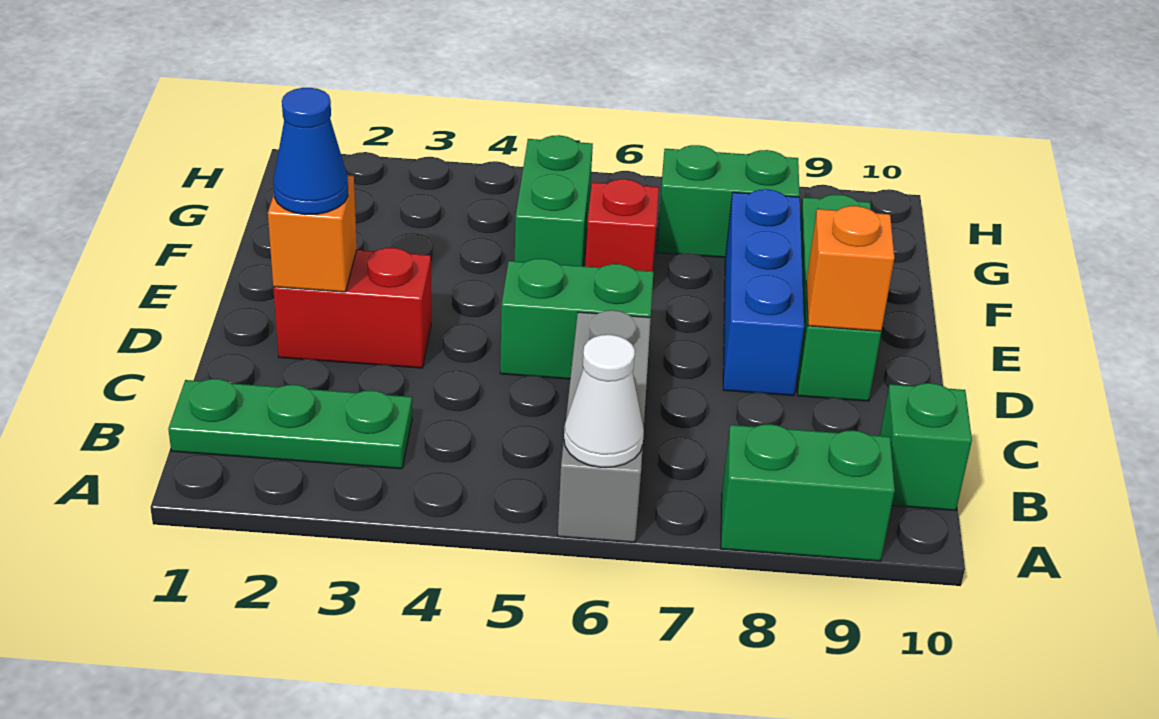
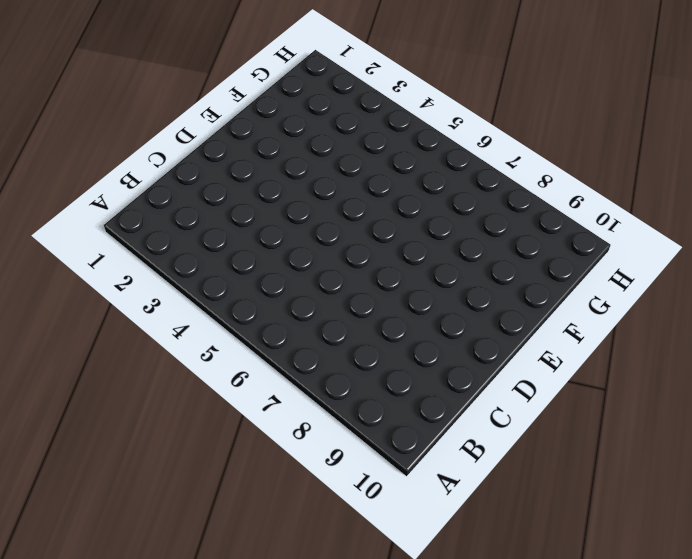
none -> grey 1x3 brick [558,310,651,542]
none -> green 1x2 brick [721,424,895,561]
none -> green 1x3 plate [168,379,412,469]

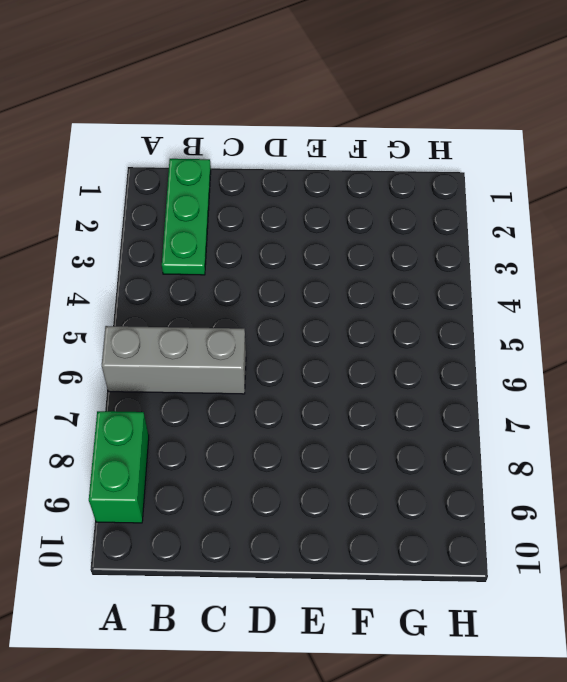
none -> green 1x1 brick [880,383,972,511]
none -> red 1x2 brick [273,248,431,368]
none -> green 1x2 brick [500,259,653,379]

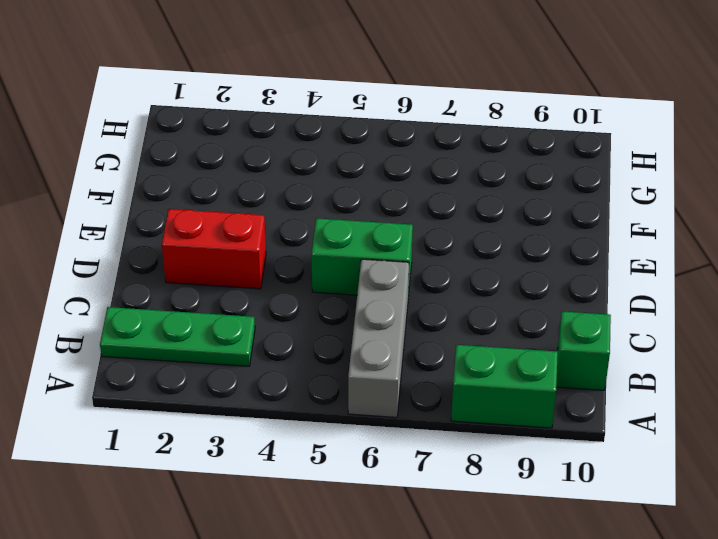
none -> blue 1x3 brick [723,189,804,396]
none -> green 1x3 brick [797,195,881,401]
none -> green 1x2 brick [515,135,593,266]

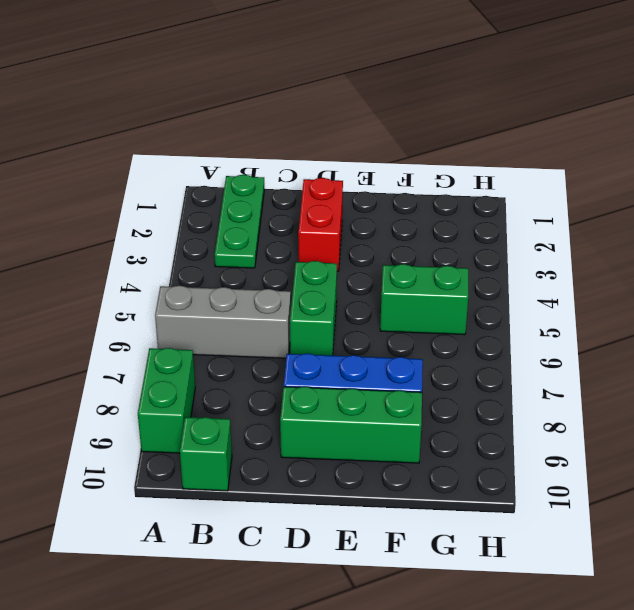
none -> red 1x1 brick [585,179,659,271]
none -> green 1x2 brick [657,145,800,258]
none -> white 1x1 cone [564,335,644,467]

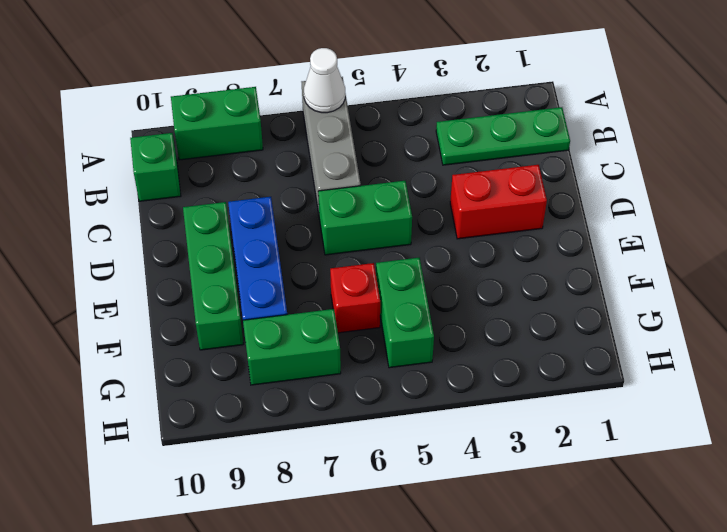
none -> orange 1x1 brick [268,175,357,292]
none -> orange 1x1 brick [806,206,894,331]
none -> blue 1x1 cone [273,88,348,215]

